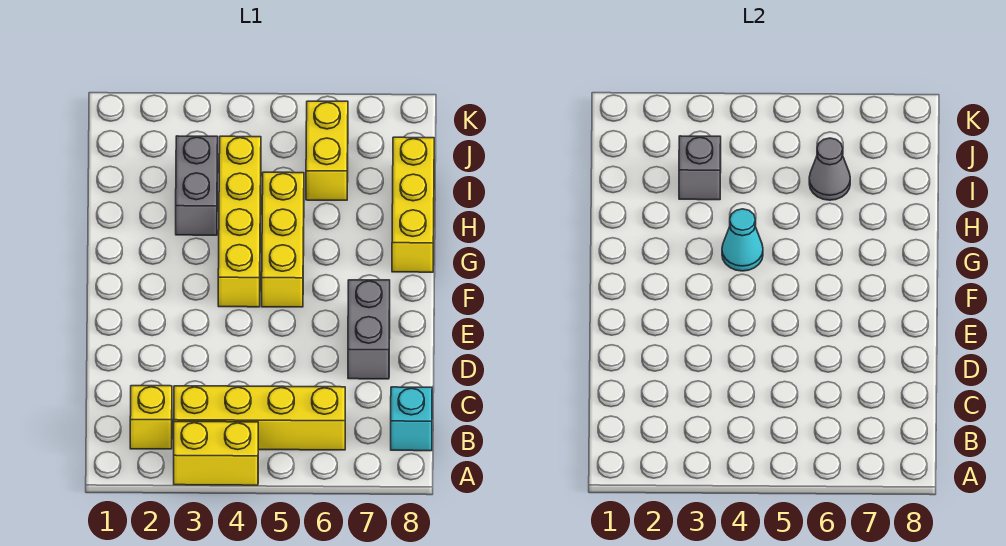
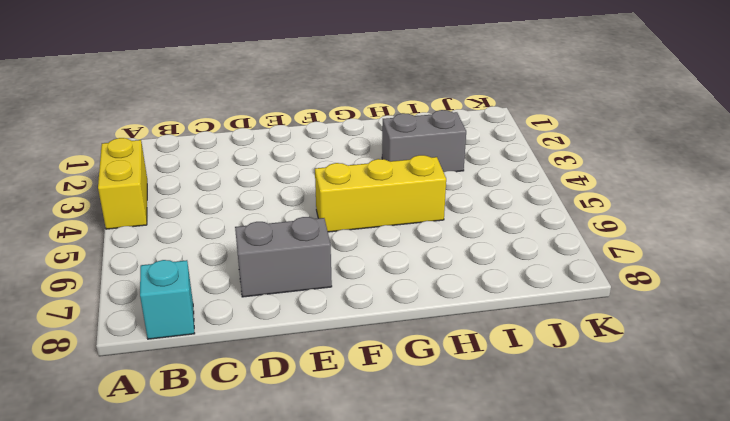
none -> yellow 1x1 brick [130,386,172,449]
none -> yellow 1x4 brick [174,386,345,450]
none -> yellow 1x4 brick [218,136,261,307]

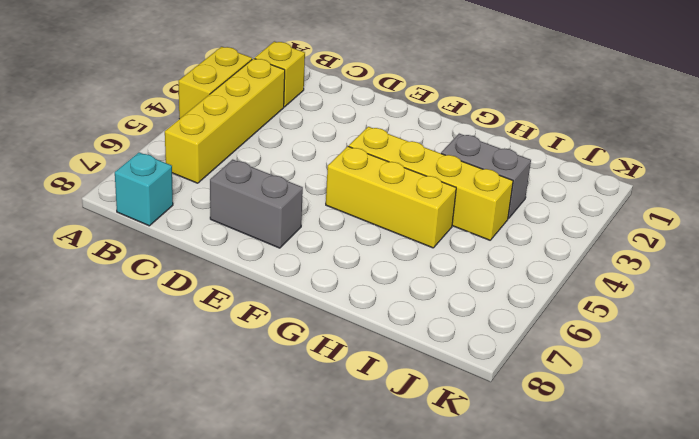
none -> yellow 1x3 brick [392,137,434,272]
none -> yellow 1x2 brick [306,101,348,200]
none -> cyan 1x1 cone [722,209,763,271]

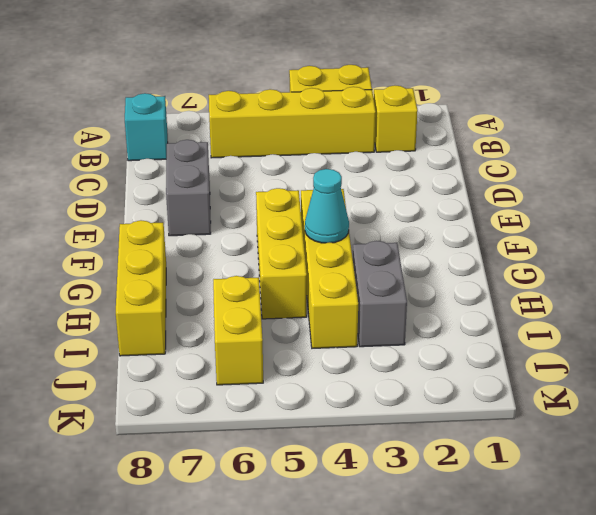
none -> grey 1x1 brick [679,136,721,200]
none -> grey 1x1 cone [809,138,850,200]

